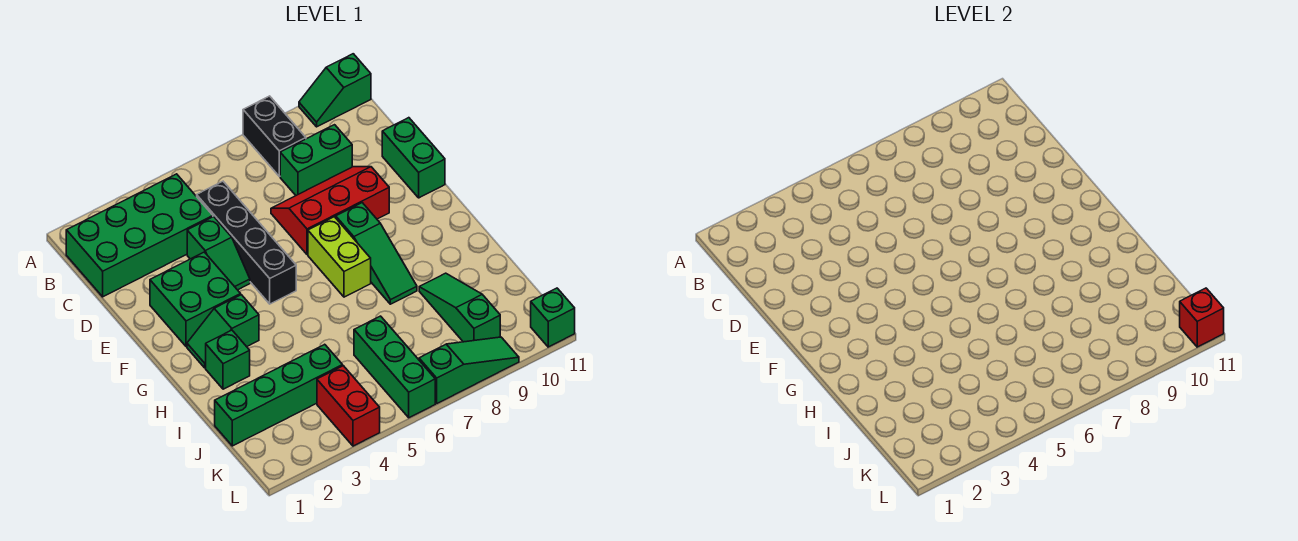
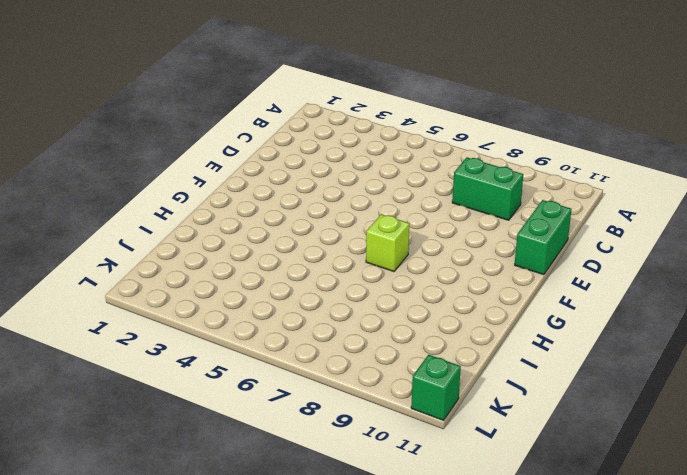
lime 1x1 brick [366,214,409,271] -> lime 1x2 brick [308,217,371,297]
none -> black 1x2 brick [243,96,306,176]
none -> green 1x2 slope [299,54,371,127]
none -> green 2x4 brick [66,174,213,297]

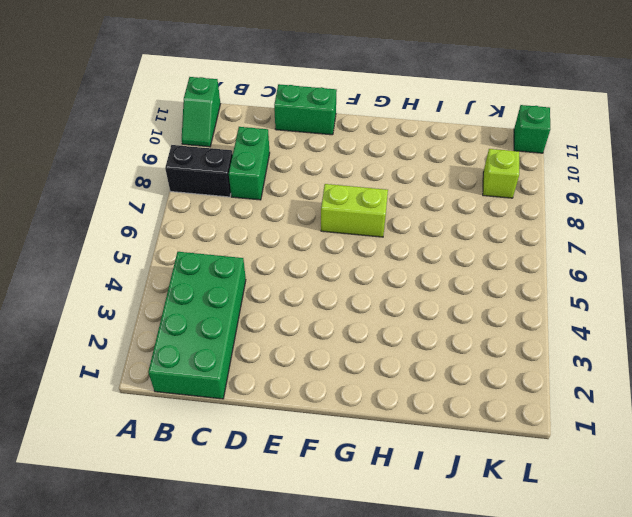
lime 1x1 brick [483,149,519,198] -> green 1x3 slope [419,273,500,342]
none -> black 1x4 brick [197,181,296,304]
none -> green 1x2 slope [187,217,250,290]
none -> red 2x3 slope [271,167,389,255]

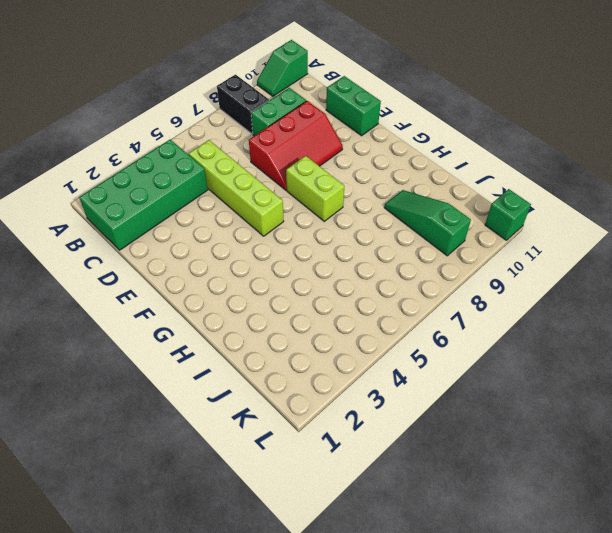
lime 1x4 brick [189,140,284,236] -> black 1x4 brick [197,181,296,304]
red 2x3 slope [249,101,343,190] -> red 2x3 slope turned to [271,167,389,255]
none -> green 1x2 slope [187,217,250,290]
none -> green 2x2 brick [150,252,241,347]
none -> green 1x3 slope [336,203,417,304]

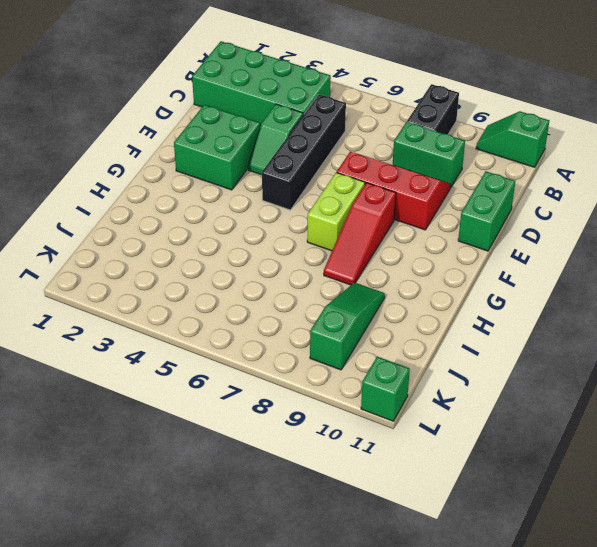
red 1x3 slope [324,183,396,285] -> green 1x3 slope [336,203,417,304]
none -> green 1x2 slope [187,295,259,368]
none -> green 1x1 brick [206,330,250,389]
none -> green 1x4 brick [215,344,343,446]

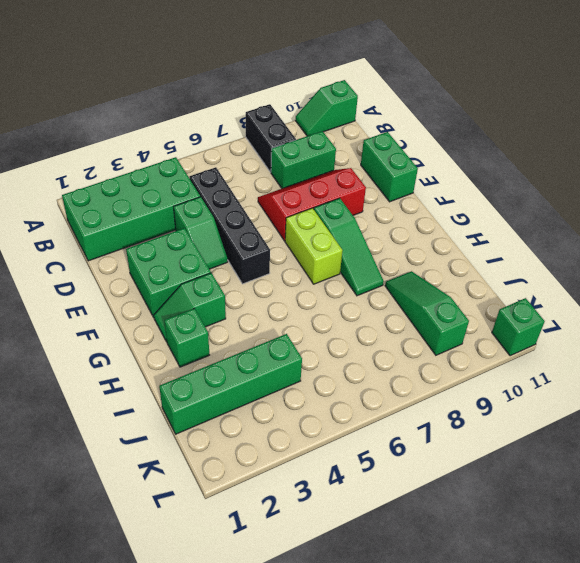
none -> green 1x3 brick [354,316,435,418]
none -> red 1x2 brick [317,366,380,446]
none -> green 1x3 slope [419,337,519,403]

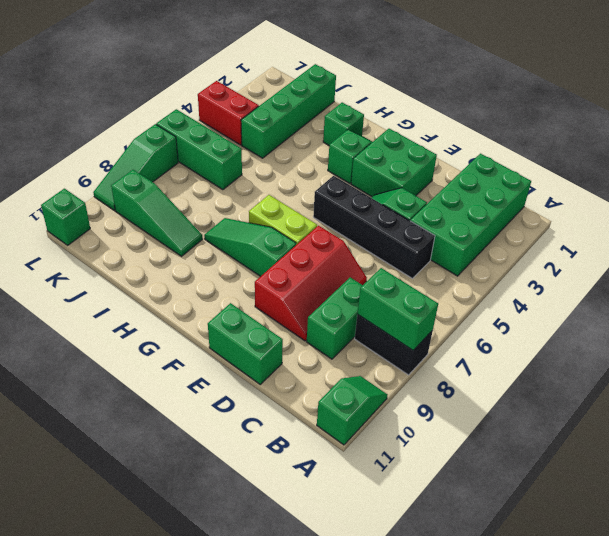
green 1x2 brick [357,268,438,350] -> none
none -> red 1x1 brick [1180,288,1224,347]

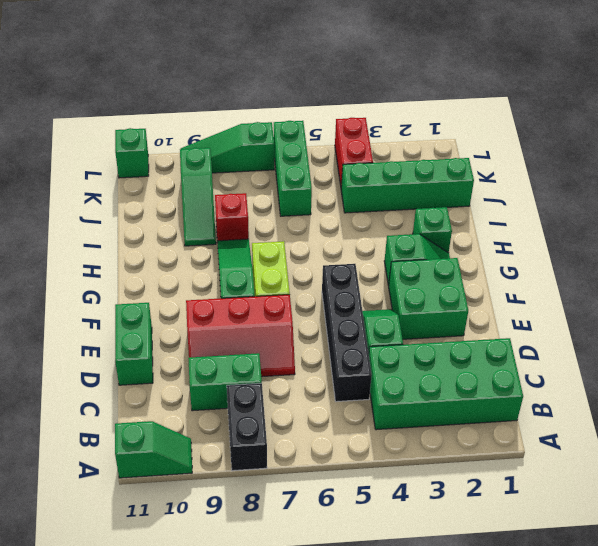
red 1x1 brick [215,193,249,241] -> red 1x1 brick moved to [1180,288,1224,347]

